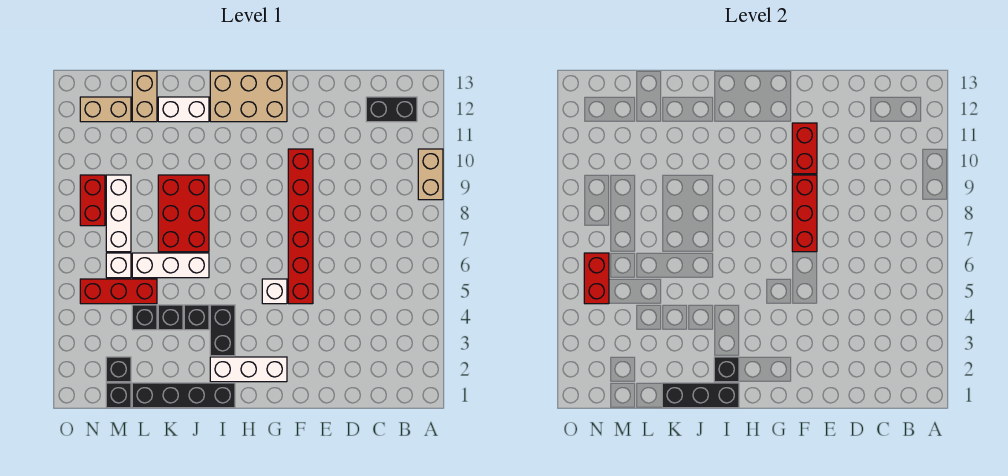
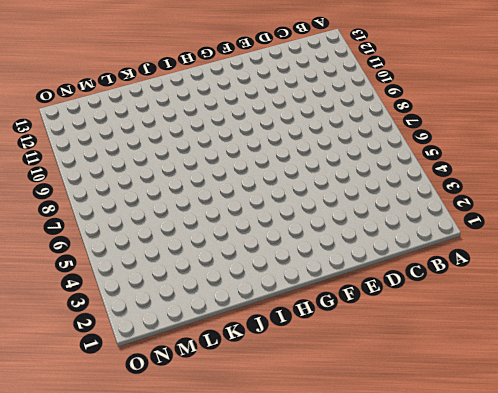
none -> tan 1x2 brick [418,149,443,200]
none -> black 1x2 brick [366,97,417,122]
none -> red 1x6 brick [288,149,313,304]

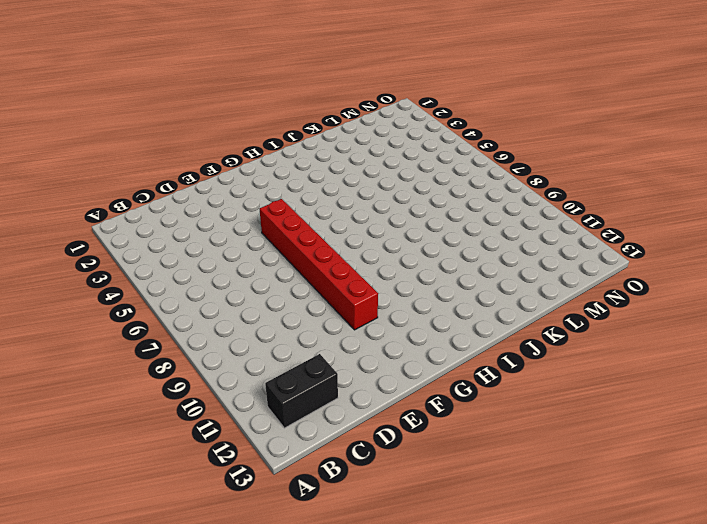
none -> tan 1x2 brick [418,149,443,200]
none -> white 1x3 brick [210,357,287,382]
none -> white 1x1 brick [262,279,287,304]

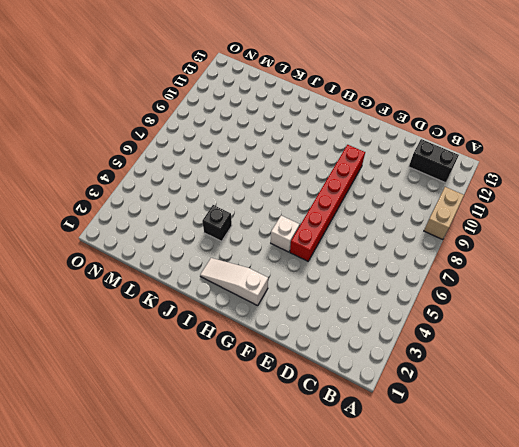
white 1x3 slope [200,258,268,306] -> white 1x3 brick [210,357,287,382]
none -> tan 2x3 brick [210,71,287,122]
none -> black 1x4 brick [132,383,235,408]
none -> black 1x2 brick [210,305,235,356]

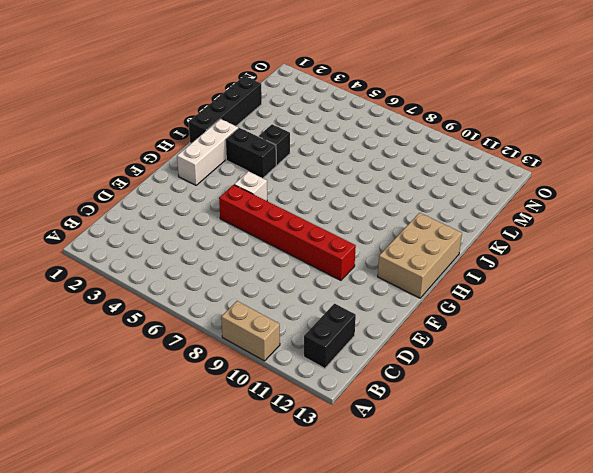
none -> white 1x3 brick [132,253,209,278]
none -> red 2x3 brick [158,175,209,252]
none -> white 1x2 brick [158,97,209,122]

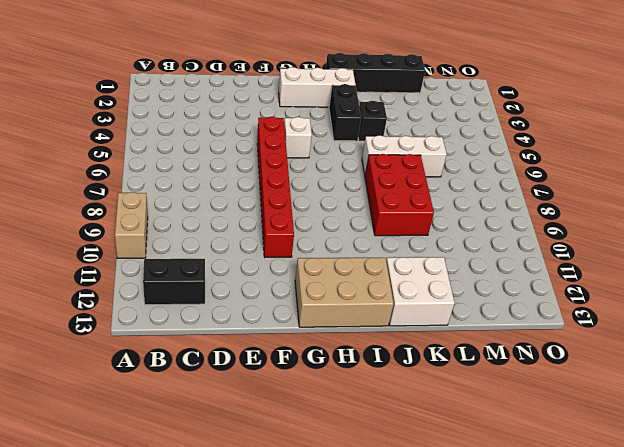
white 2x2 brick [386,257,455,326] -> white 1x2 brick [158,97,209,122]
none -> black 1x1 brick [158,305,183,330]
none -> black 1x1 brick [132,305,157,330]
none -> red 1x3 brick [80,279,157,304]

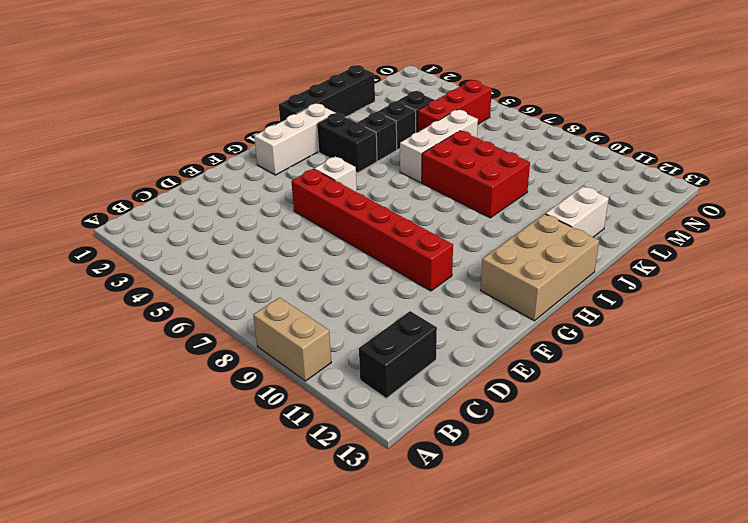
none -> tan 1x2 brick [132,71,157,122]
none -> black 1x1 brick [106,383,131,408]
none -> black 1x1 brick [106,357,131,382]

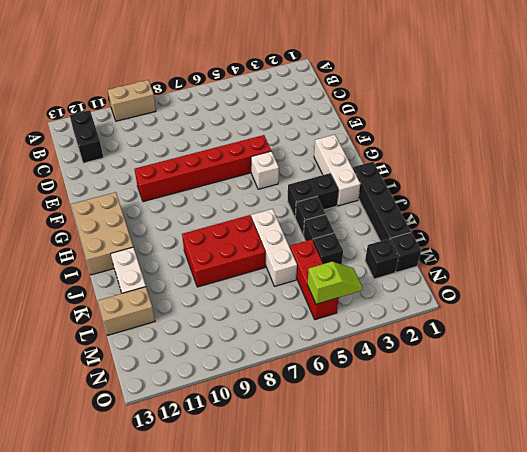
lime 1x2 slope [307,262,363,304] -> red 1x2 brick [584,253,609,304]
none -> white 1x1 brick [106,253,131,278]
none -> white 1x3 brick [106,175,131,252]
none -> tan 1x2 brick [80,97,131,122]

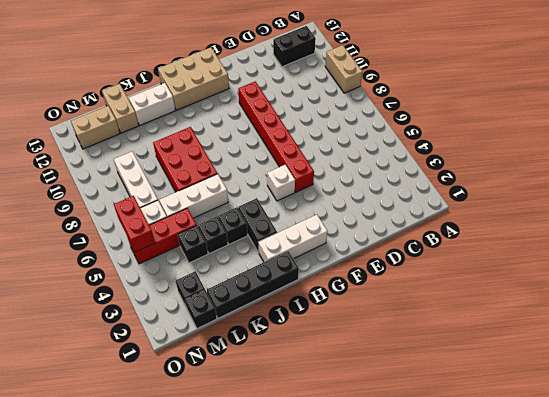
none -> red 1x2 brick [80,175,105,226]
none -> red 1x3 brick [792,175,817,252]
none -> red 1x2 brick [792,123,817,174]

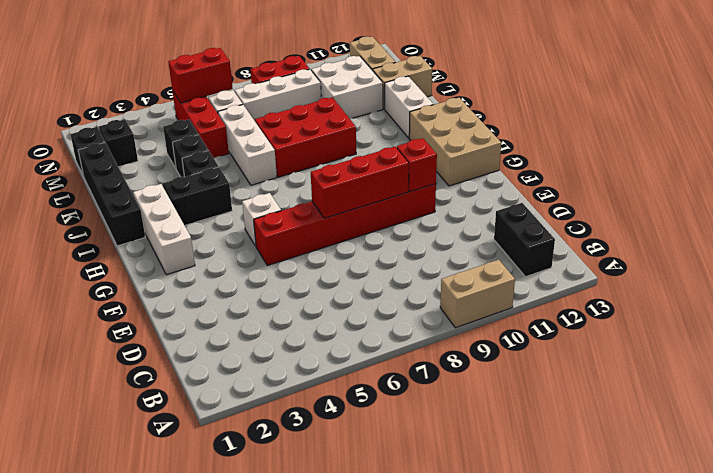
red 1x1 brick [397,138,437,192] -> red 1x2 brick [792,123,817,174]
white 2x2 brick [311,56,383,119] -> none
none -> black 1x3 brick [662,383,739,408]
none -> black 1x1 brick [714,357,739,382]

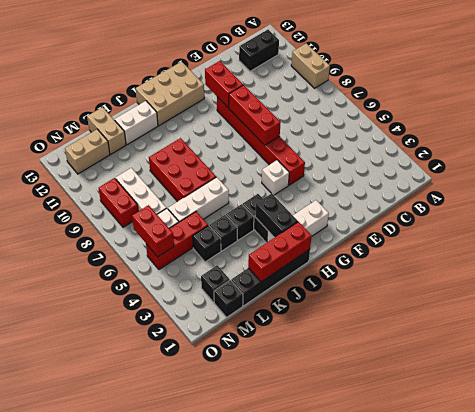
red 1x3 brick [248,222,312,282] -> black 1x3 brick [662,383,739,408]
black 1x2 brick [255,193,298,238] -> black 1x1 brick [714,357,739,382]

